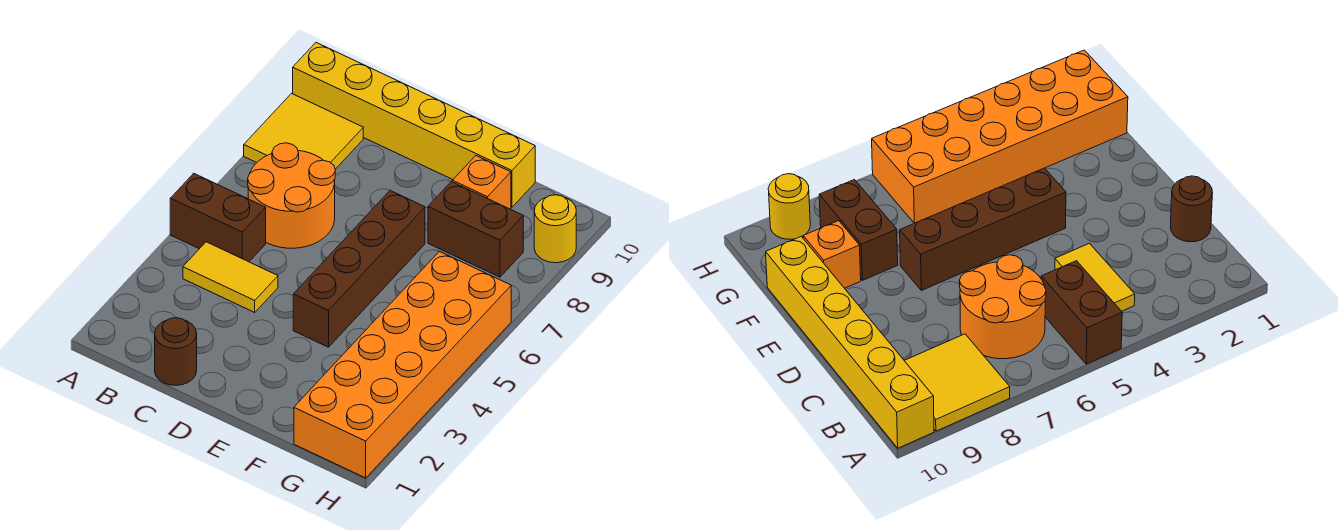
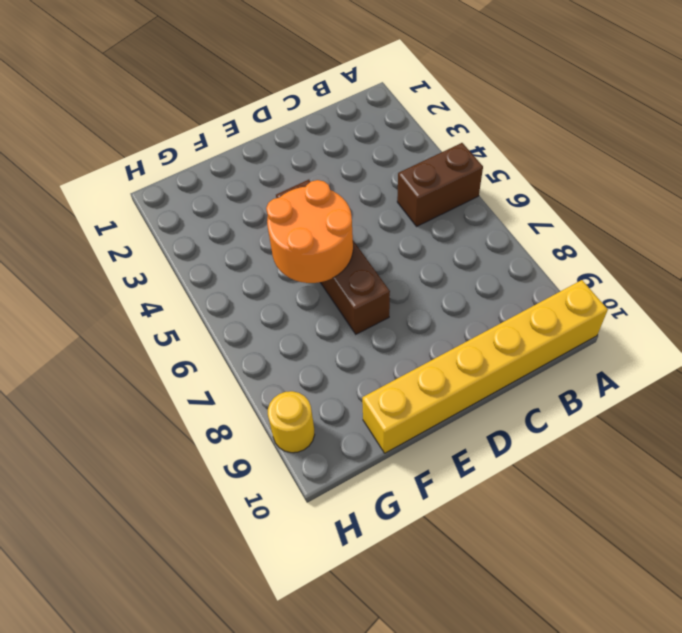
orange 2x2 round brick [266,180,353,283] -> orange 2x2 round brick moved to [248,143,335,248]
none -> yellow 2x2 tile [244,94,363,169]
none -> yellow 1x2 tile [183,242,278,312]

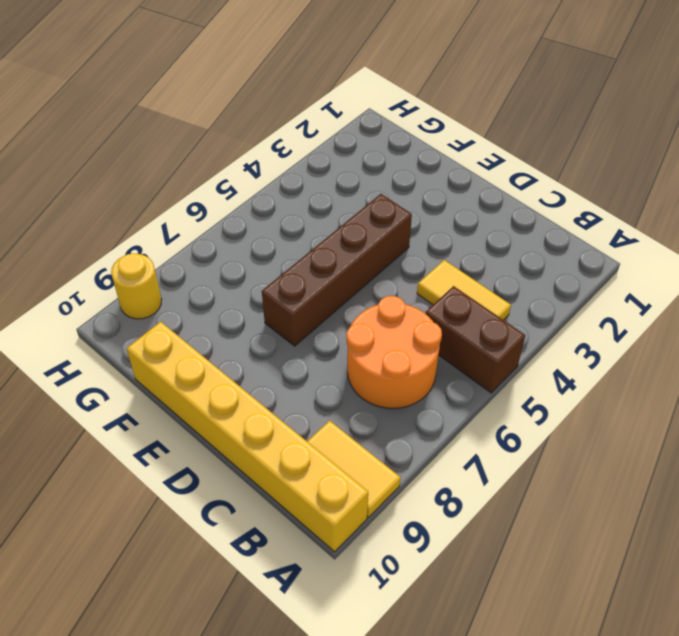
yellow 1x2 tile [307,421,400,517] -> yellow 2x2 tile [244,94,363,169]
none -> brown 1x1 round brick [155,318,197,385]
none -> brown 1x2 brick [428,182,523,277]

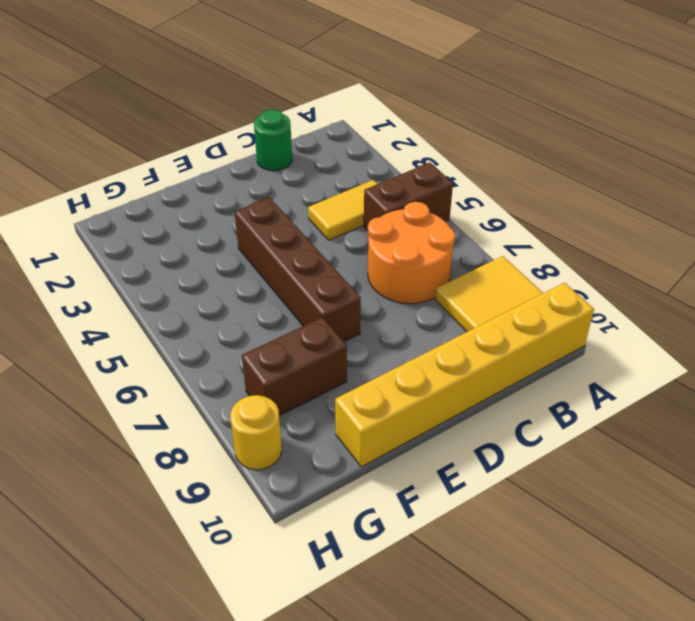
green 1x1 round brick [254,109,292,171] -> brown 1x1 round brick [155,318,197,385]
none -> orange 1x1 brick [452,156,511,209]
none -> orange 2x6 brick [294,251,511,478]

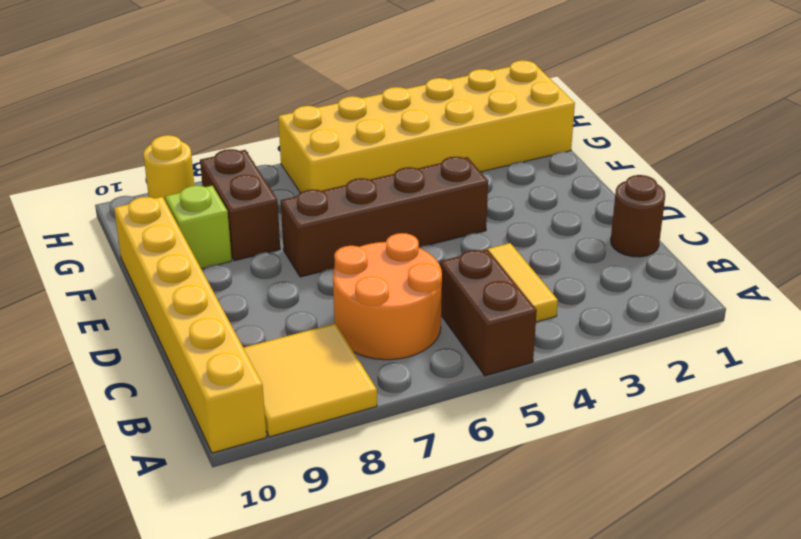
lime 1x1 brick [165,186,232,269] -> orange 1x1 brick [452,156,511,209]
yellow 2x6 brick [278,60,575,193] -> orange 2x6 brick [294,251,511,478]

